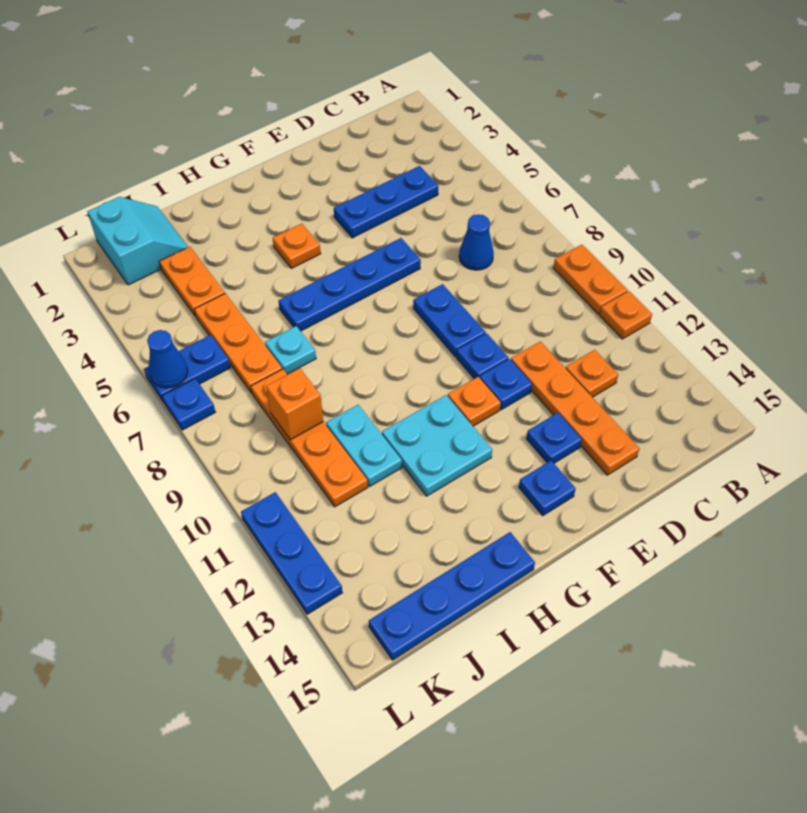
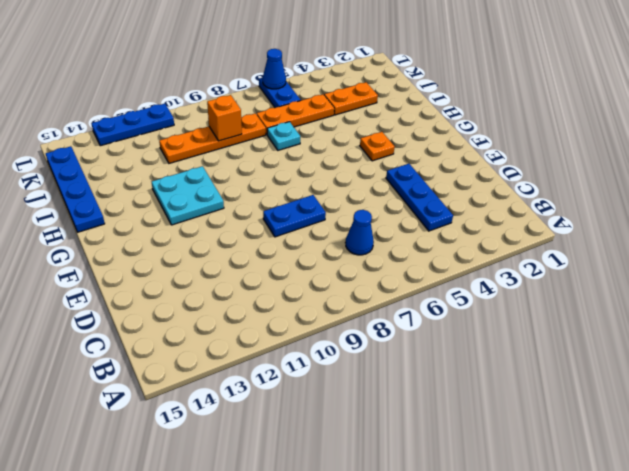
none -> orange 1x2 plate [553,245,628,314]
none -> orange 1x1 plate [600,291,652,339]
none -> orange 1x1 plate [566,350,618,397]

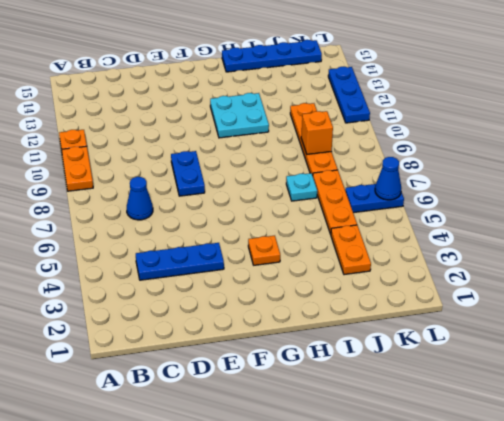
none -> orange 1x1 plate [566,350,618,397]
none -> orange 1x4 plate [511,341,640,475]
none -> blue 1x4 plate [278,238,421,331]

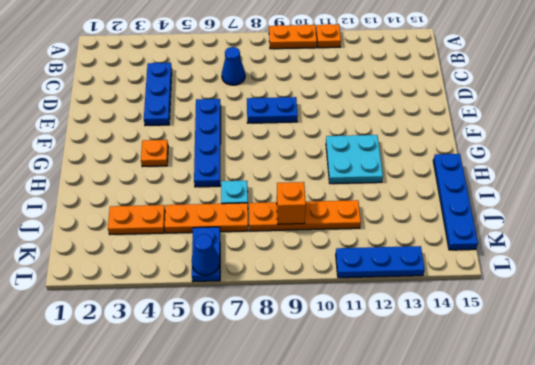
none -> orange 1x1 plate [566,350,618,397]
none -> orange 1x4 plate [511,341,640,475]
none -> blue 1x1 plate [457,333,509,379]

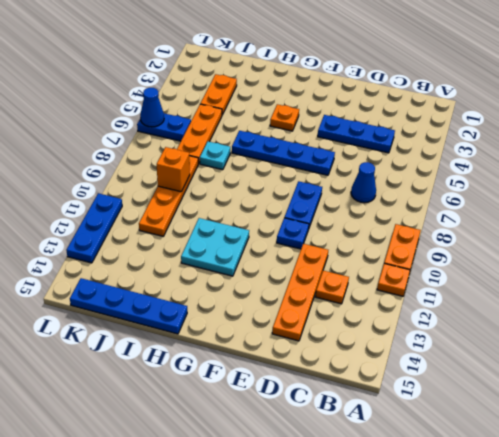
none -> blue 1x1 plate [480,359,532,410]
none -> blue 1x1 plate [526,413,582,463]
none -> orange 1x1 plate [448,377,501,426]

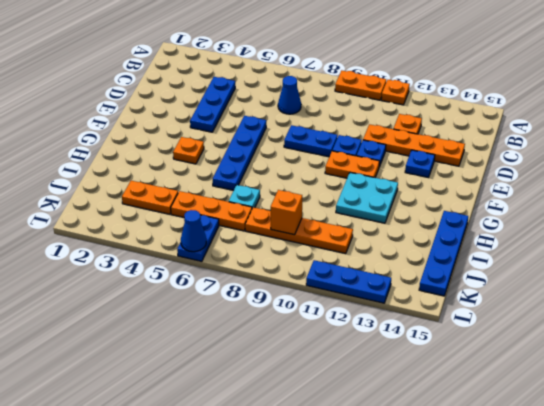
orange 1x2 plate [325,151,380,178] -> orange 1x1 plate [448,377,501,426]
none -> blue 1x1 plate [519,461,576,516]
none -> cyan 1x2 plate [326,405,402,487]
none -> cyan 2x2 slope [87,197,188,285]

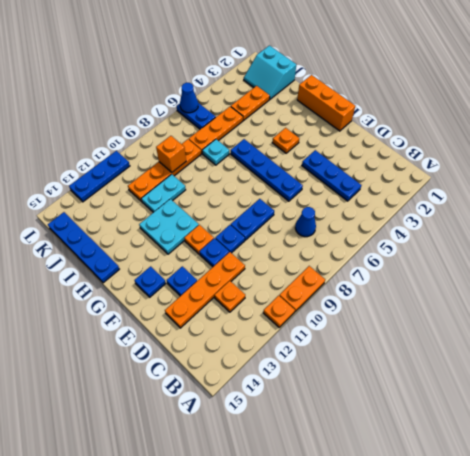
orange 1x3 brick [297,75,355,131] -> none
cyan 2x2 slope [244,46,296,99] -> cyan 2x2 slope turned to [87,197,188,285]
none -> blue 1x1 plate [162,379,215,430]

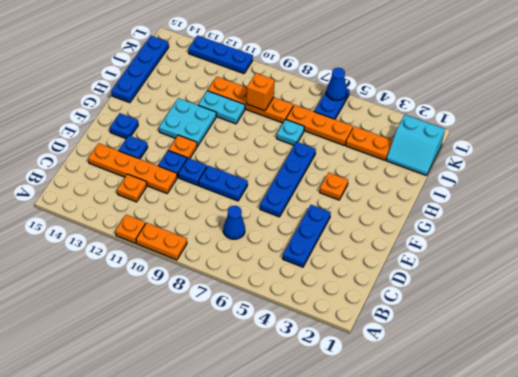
none -> blue 1x1 plate [162,379,215,430]

